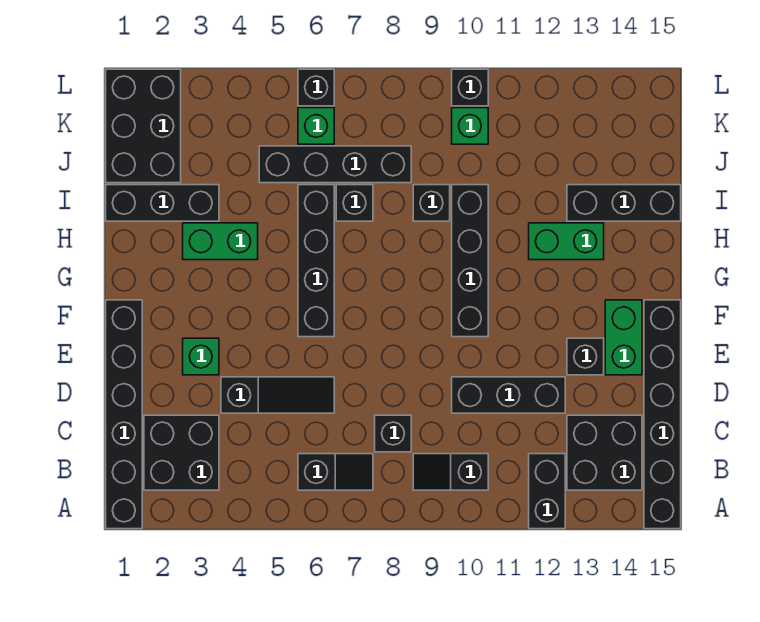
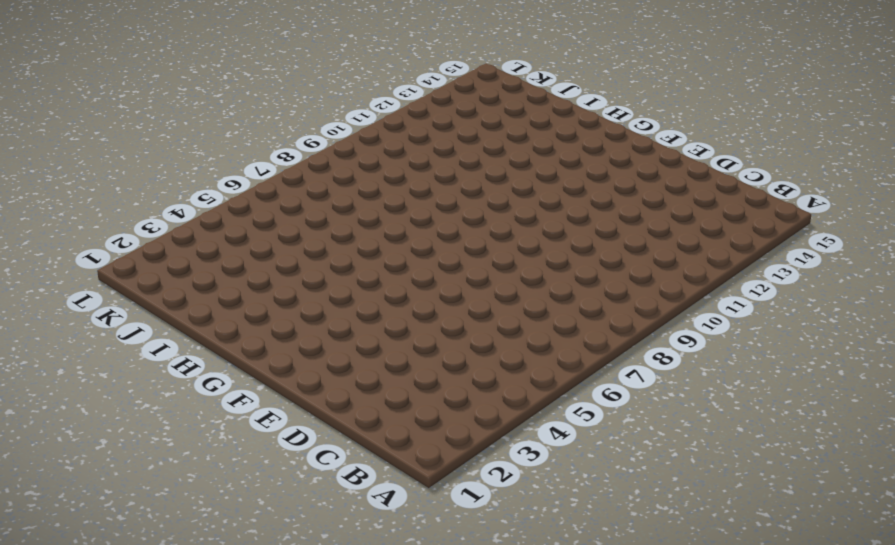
none -> black 1x6 brick [106,300,142,529]
none -> black 1x2 brick [529,454,565,529]
none -> black 1x6 brick [644,300,681,529]

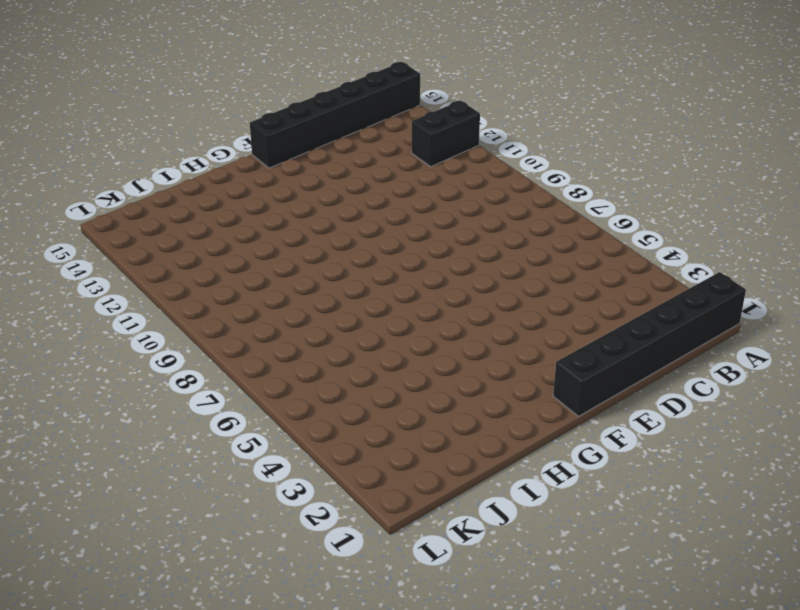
none -> black 2x2 brick [144,415,219,490]
none -> black 1x2 slope [298,454,373,490]
none -> black 1x2 slope [413,454,488,490]

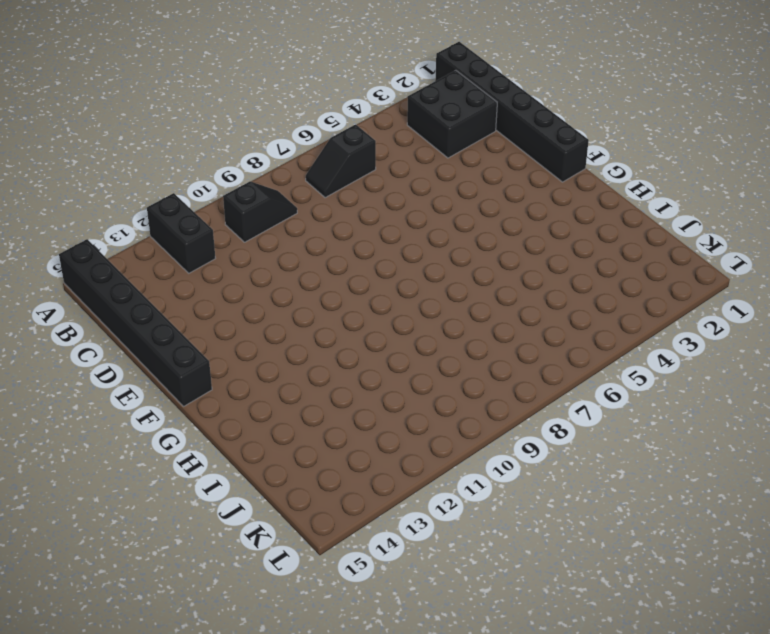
none -> black 2x2 brick [567,415,642,490]
none -> black 1x1 brick [375,415,411,452]
none -> black 1x3 slope [221,377,334,413]

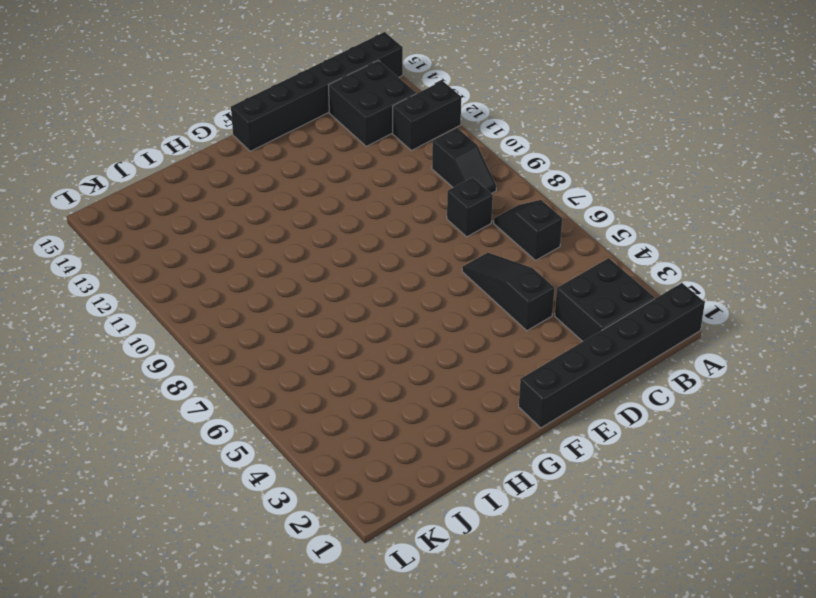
none -> black 1x3 brick [452,377,565,413]
none -> green 1x1 brick [183,338,219,375]
none -> black 1x1 brick [567,338,604,375]

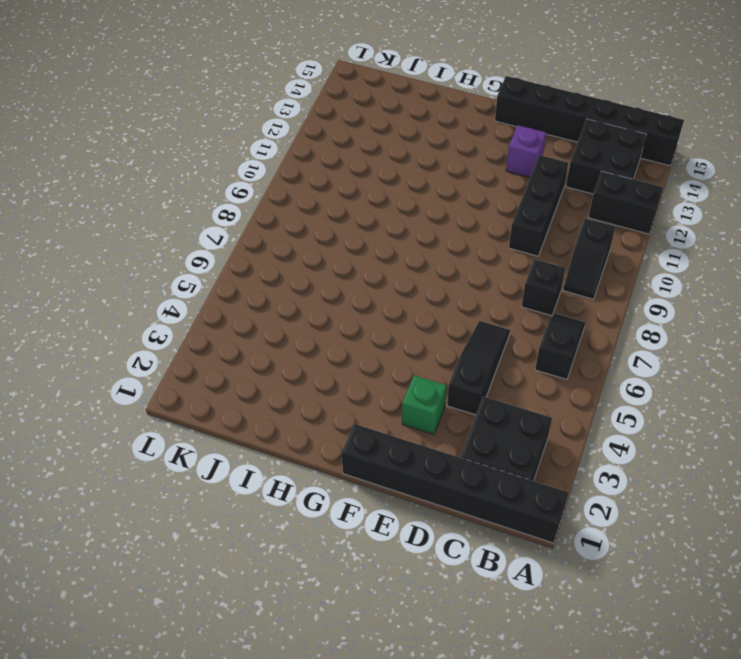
purple 1x1 brick [506,125,546,177] -> black 1x1 brick [567,338,604,375]
none -> green 1x2 brick [605,300,642,375]
none -> black 1x4 brick [298,185,334,337]
none -> black 1x4 brick [452,185,488,337]

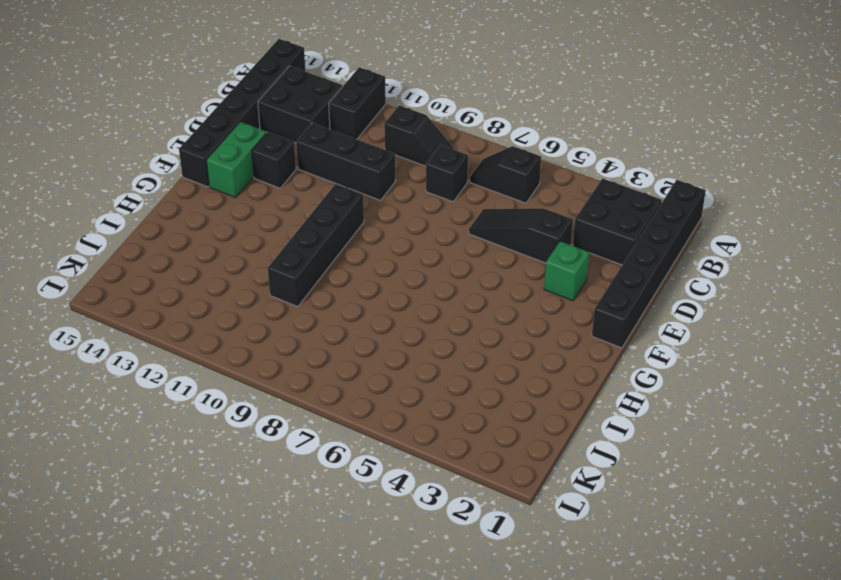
none -> black 1x4 brick [298,185,334,337]
none -> green 1x2 brick [183,223,258,260]
none -> green 1x2 brick [529,223,604,260]

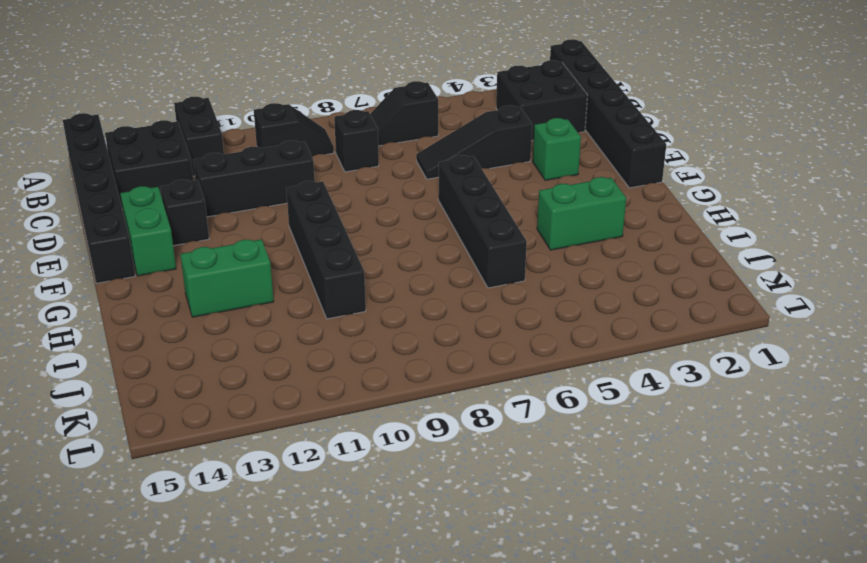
none -> black 1x3 brick [106,185,219,221]
none -> black 1x1 brick [336,185,373,221]
none -> black 1x1 brick [413,185,450,221]

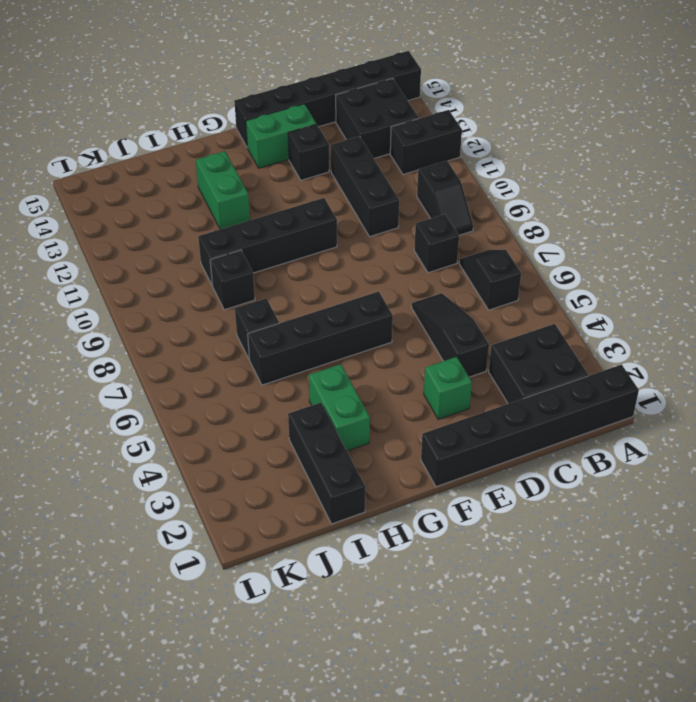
none -> black 1x3 brick [567,185,681,221]
none -> black 2x3 brick [106,69,181,183]
none -> black 1x4 brick [259,146,411,183]

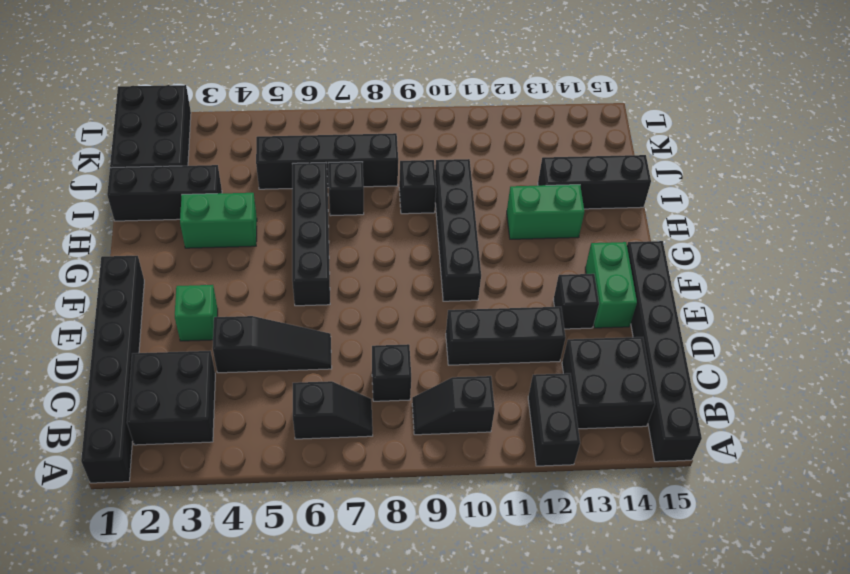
none -> green 1x1 brick [298,108,334,144]
none -> green 1x1 brick [452,108,488,144]
none -> black 1x1 brick [298,69,334,106]

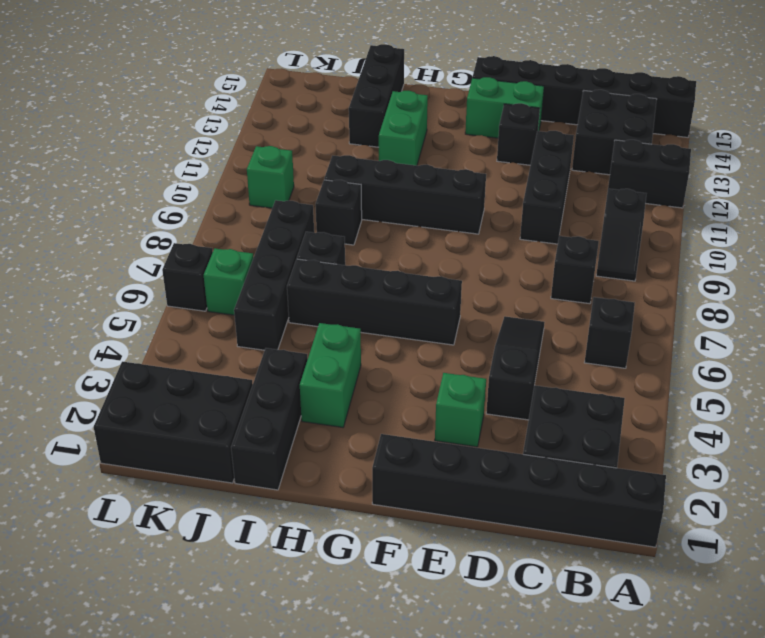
none -> black 1x1 brick [452,69,488,106]

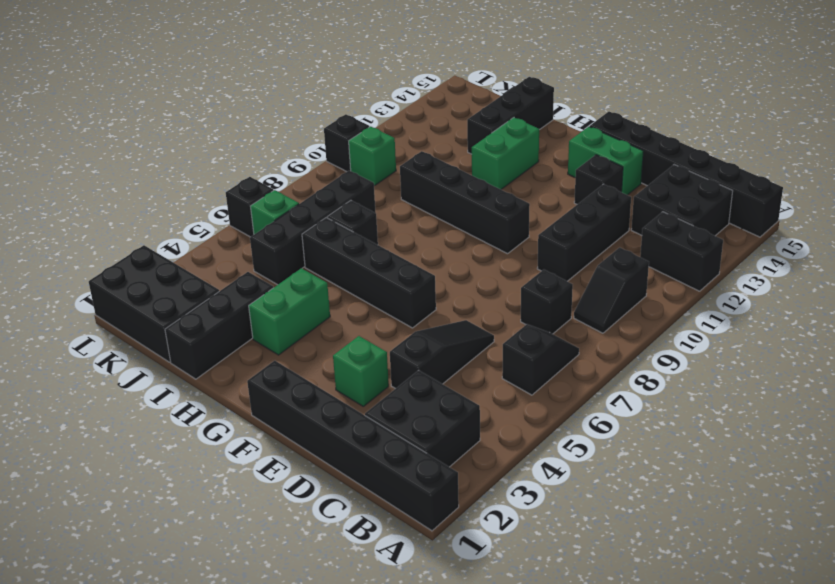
none -> black 1x1 brick [413,185,450,221]

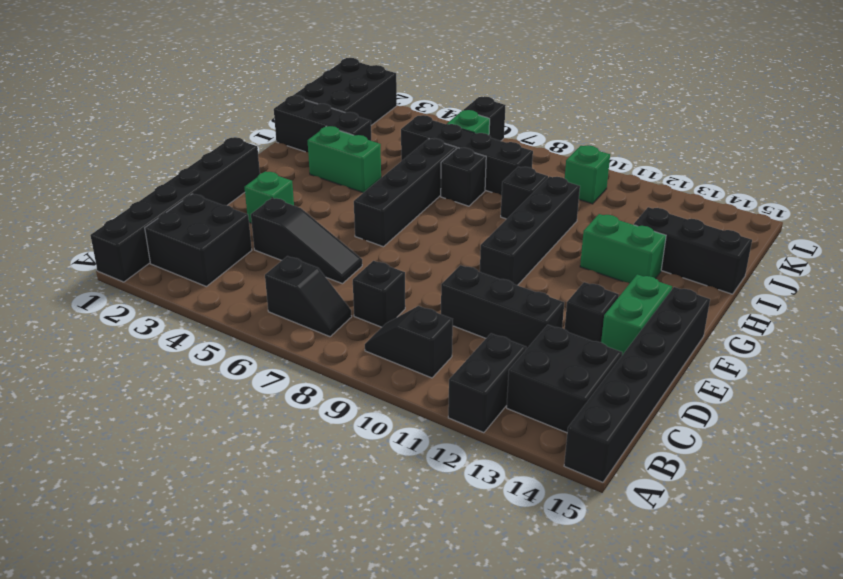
none -> black 1x1 brick [452,69,488,106]

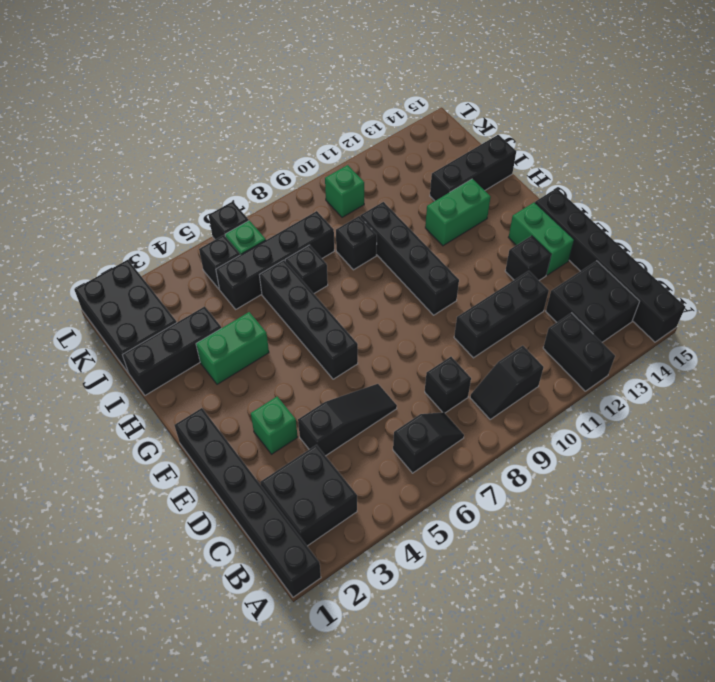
black 1x1 brick [199,235,240,289] -> black 1x1 brick moved to [452,69,488,106]

